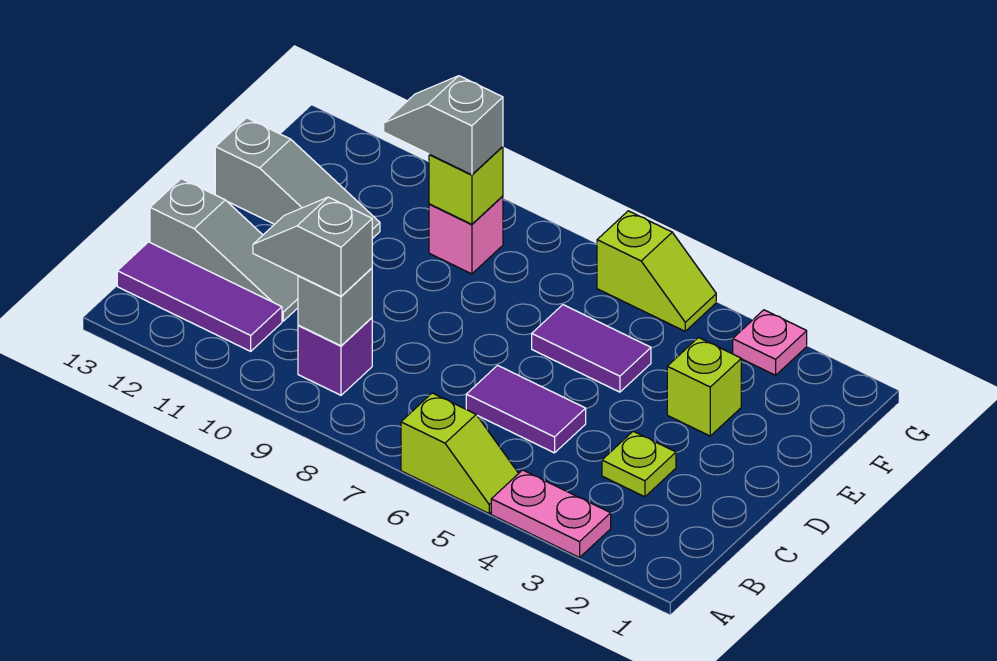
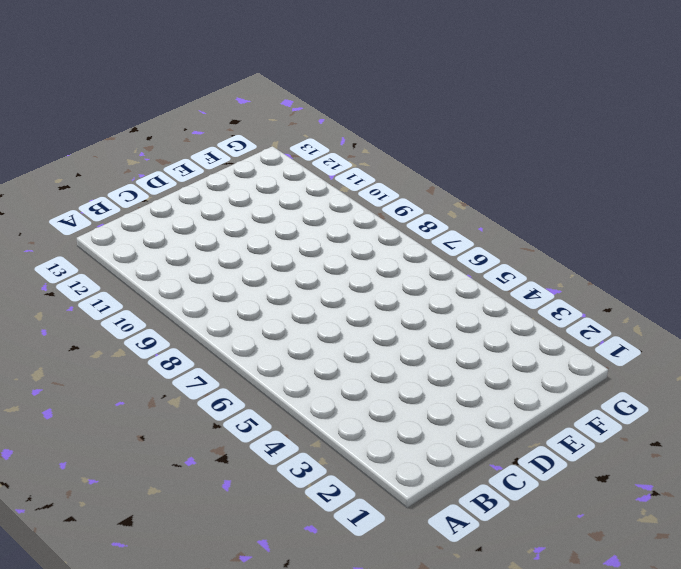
none -> pink 1x2 plate [491,470,611,558]
none -> lime 1x2 slope [401,393,519,513]
none -> purple 1x1 brick [298,318,372,395]

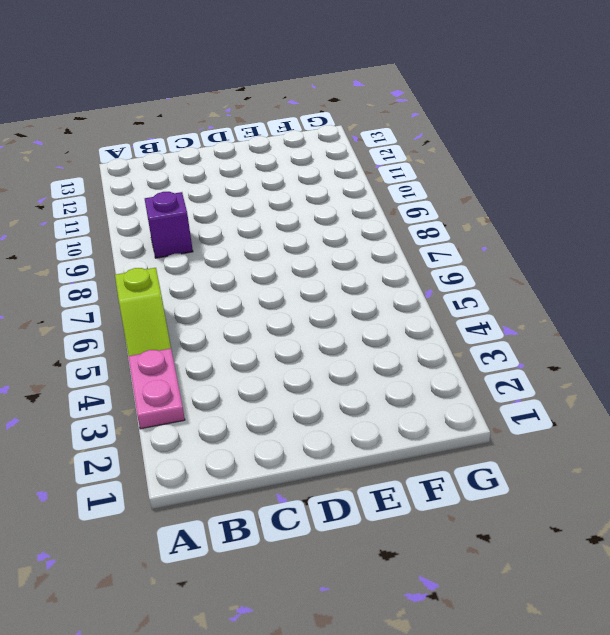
none -> purple 1x3 tile [117,242,282,351]
none -> lime 1x1 plate [602,431,676,497]
none -> purple 1x2 tile [466,365,586,453]

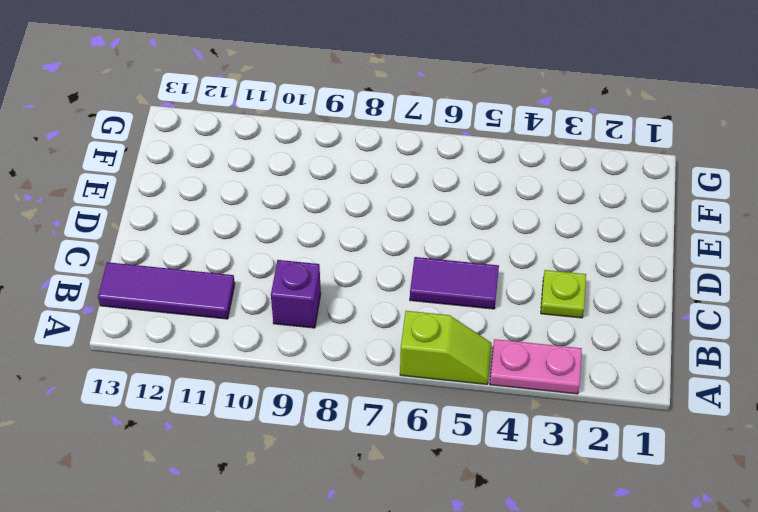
none -> grey 1x3 slope [150,179,298,321]
none -> lime 1x1 brick [667,338,741,436]
none -> purple 1x2 tile [532,305,651,392]

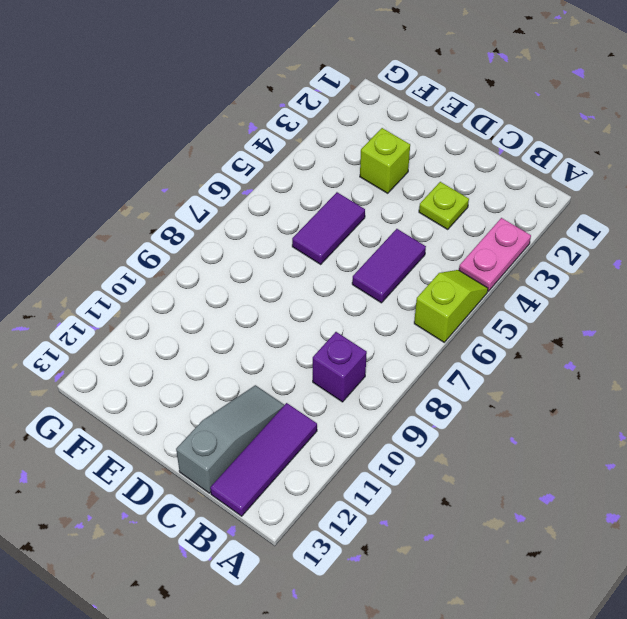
none -> grey 1x3 slope [215,118,380,239]
none -> pink 1x1 brick [429,196,503,274]
none -> pink 1x1 plate [733,310,807,375]

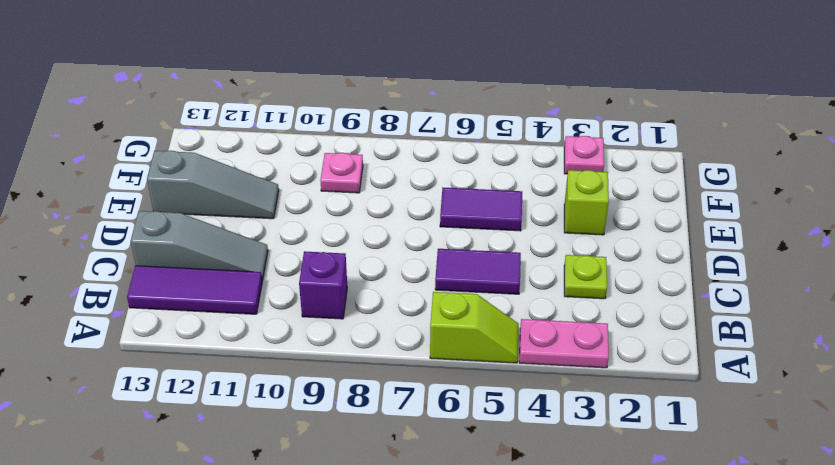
pink 1x1 plate [320,153,363,193] -> pink 1x1 brick [429,196,503,274]
none -> lime 1x2 slope [597,211,716,331]
none -> grey 1x1 brick [298,268,372,346]
none -> lime 1x1 brick [429,147,503,224]

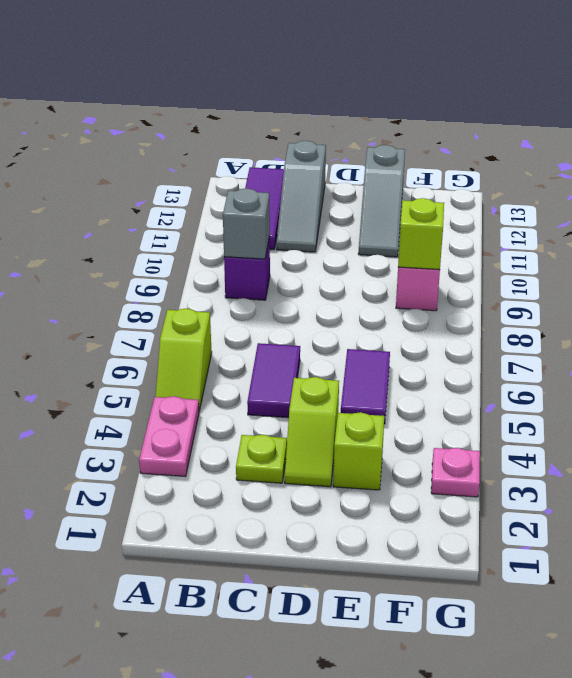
lime 1x2 slope [285,377,339,487] -> lime 1x2 slope moved to [597,211,716,331]
none -> grey 1x2 slope [253,197,372,296]
none -> grey 1x2 slope [384,76,503,175]

